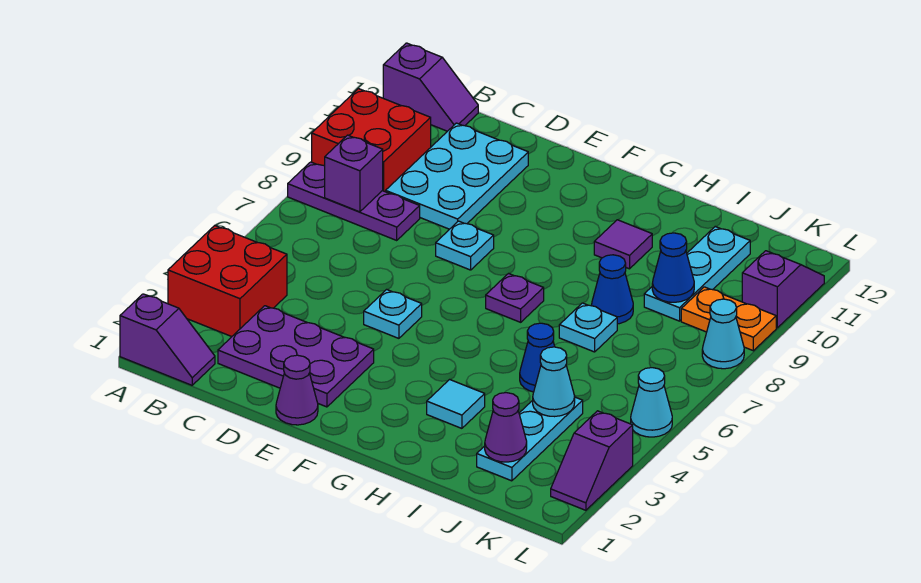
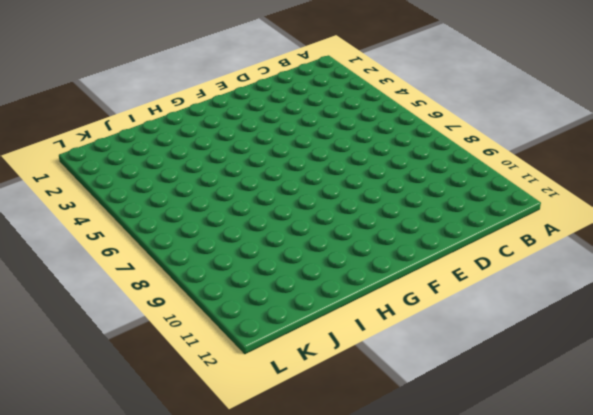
none -> purple 1x2 slope [120,294,215,385]
none -> red 2x2 brick [168,226,287,337]
none -> purple 1x3 plate [288,162,420,240]

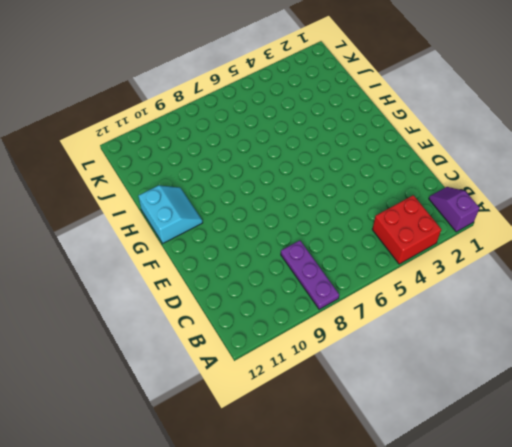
cyan 2x2 slope [138,185,203,243] -> none
none -> red 2x2 brick [312,89,431,192]
none -> purple 1x2 slope [383,43,478,131]
none -> purple 2x3 plate [218,306,374,407]

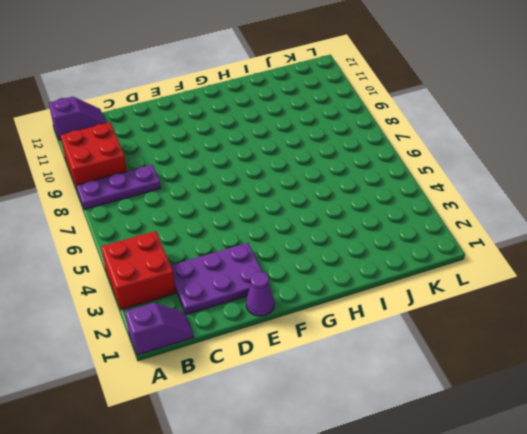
none -> cyan 2x3 plate [386,123,528,229]
none -> cyan 1x1 plate [364,290,422,338]
none -> cyan 1x1 plate [436,221,494,270]

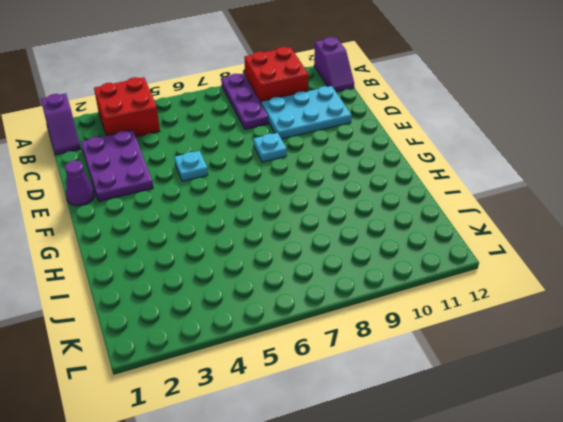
none -> purple 1x1 plate [486,274,544,322]
none -> cyan 1x1 tile [427,380,485,428]
none -> purple 1x1 tile [594,220,652,269]

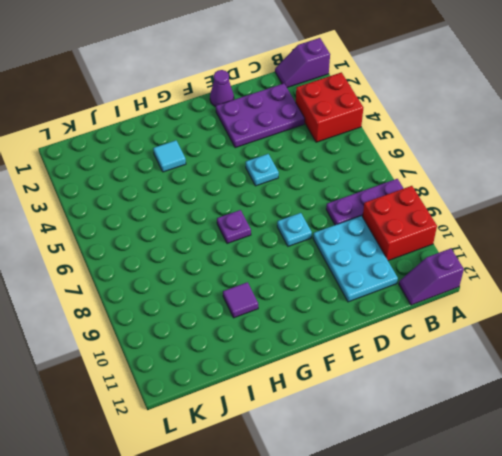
none -> blue 1x1 cone [520,323,555,392]
none -> cyan 1x1 plate [559,303,617,352]
none -> blue 1x1 cone [592,255,633,324]

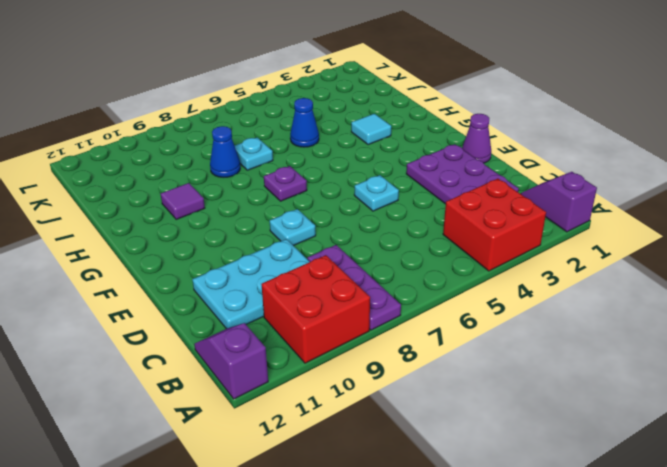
none -> cyan 1x3 plate [477,397,583,481]
none -> cyan 1x3 plate [644,227,750,321]
none -> orange 1x2 plate [681,287,776,351]

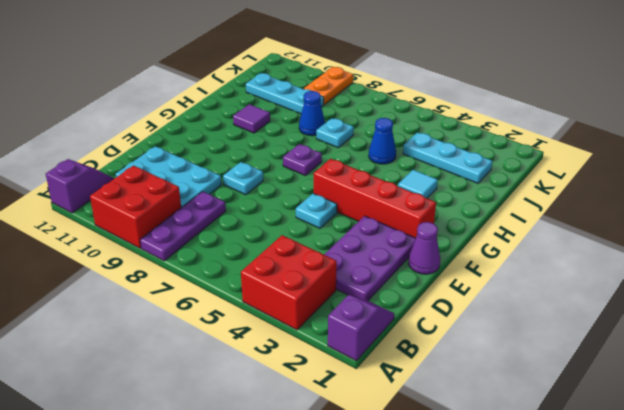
red 1x4 brick [314,159,436,238] -> none
none -> purple 1x2 slope [551,411,633,510]
none -> cyan 1x1 cone [631,368,672,437]
none -> cyan 1x1 cone [702,299,744,369]

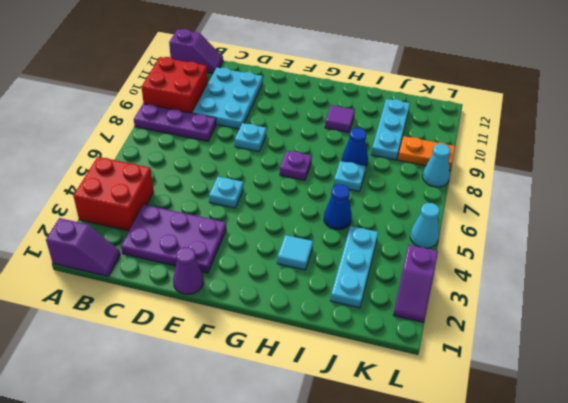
none -> purple 1x2 slope [742,251,824,328]
none -> purple 1x1 brick [325,135,383,212]
none -> purple 1x1 cone [485,393,527,462]

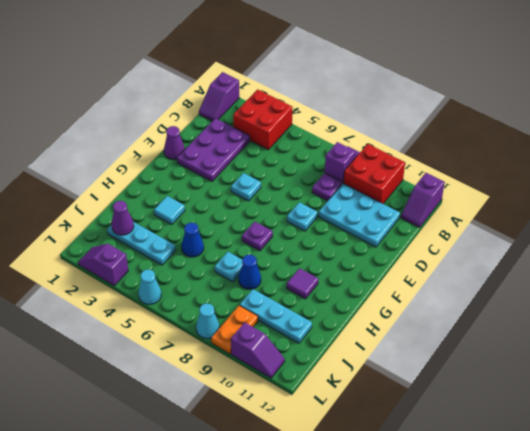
none -> cyan 1x1 cone [533,347,575,417]
none -> blue 1x1 cone [652,233,694,302]

